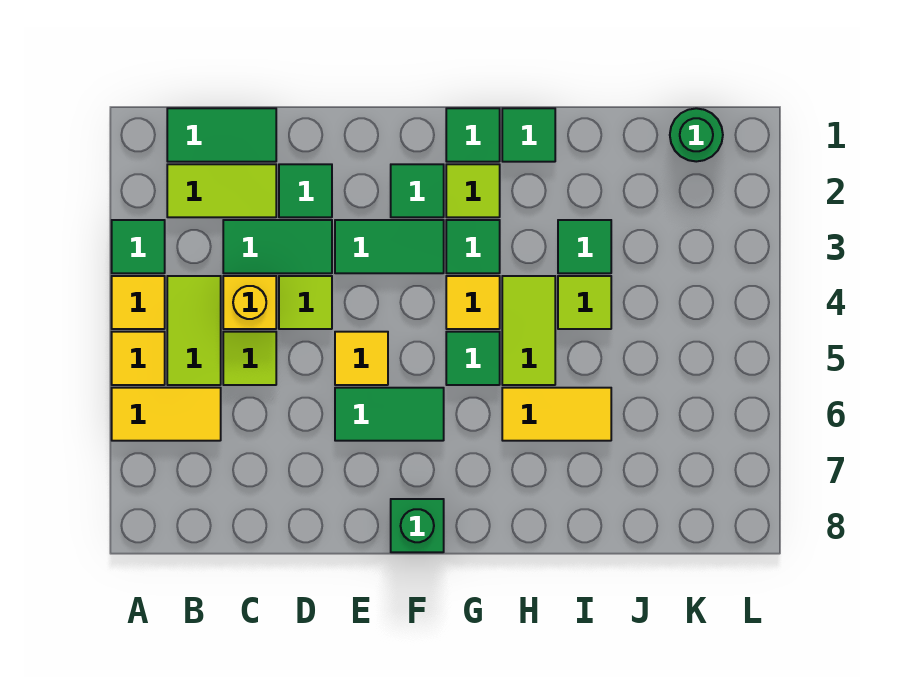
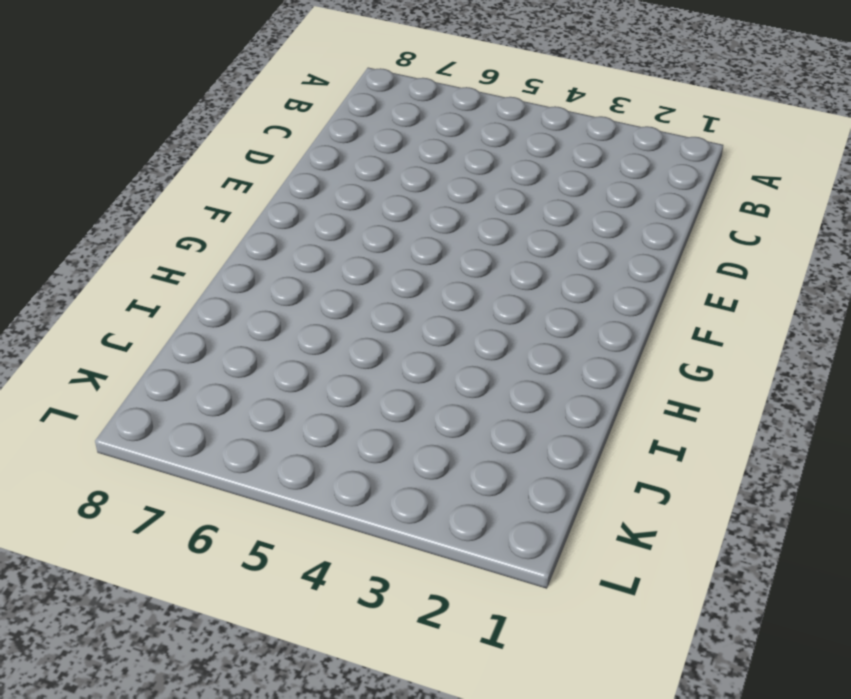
none -> green 1x1 tile [112,220,165,273]
none -> yellow 1x1 tile [112,276,165,329]
none -> yellow 1x1 tile [112,332,165,385]

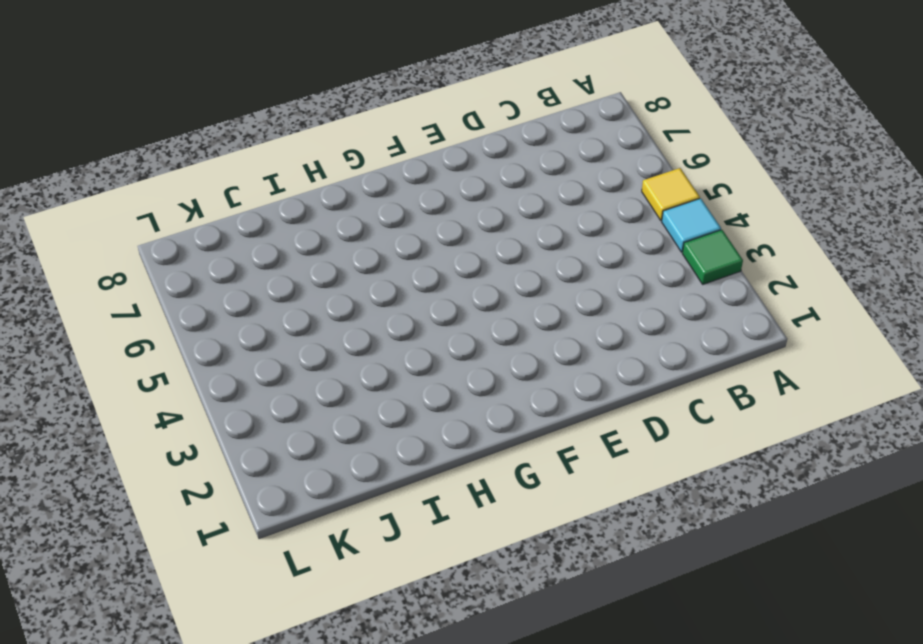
cyan 1x1 tile [662,198,721,252] -> yellow 1x1 tile [112,276,165,329]
none -> yellow 1x2 tile [112,388,221,441]
none -> green 1x2 tile [167,108,276,162]
none -> lime 1x2 tile [167,164,276,217]

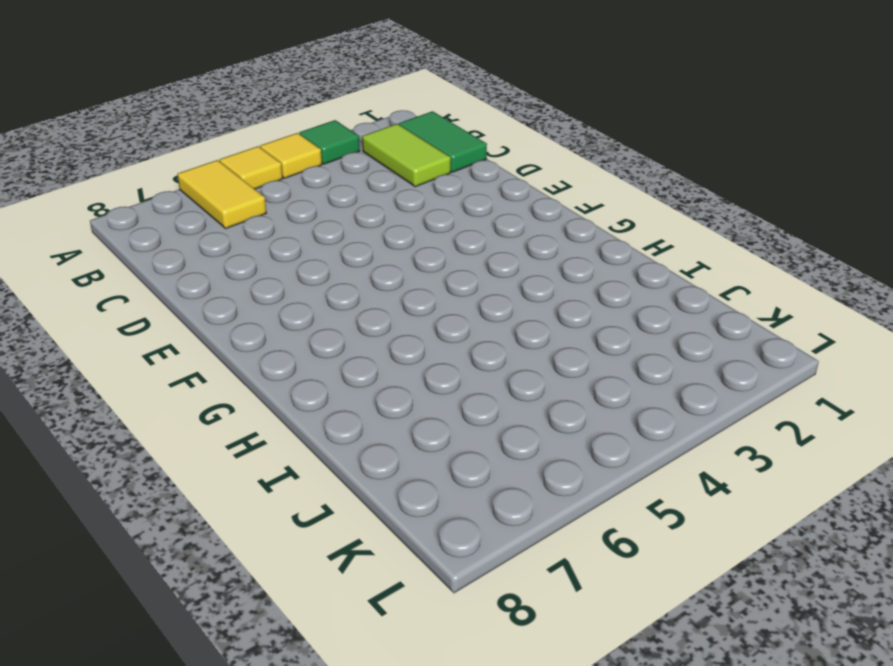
none -> lime 1x2 tile [167,276,221,385]
none -> green 1x2 tile [223,220,332,273]
none -> yellow 1x1 brick [223,276,276,329]

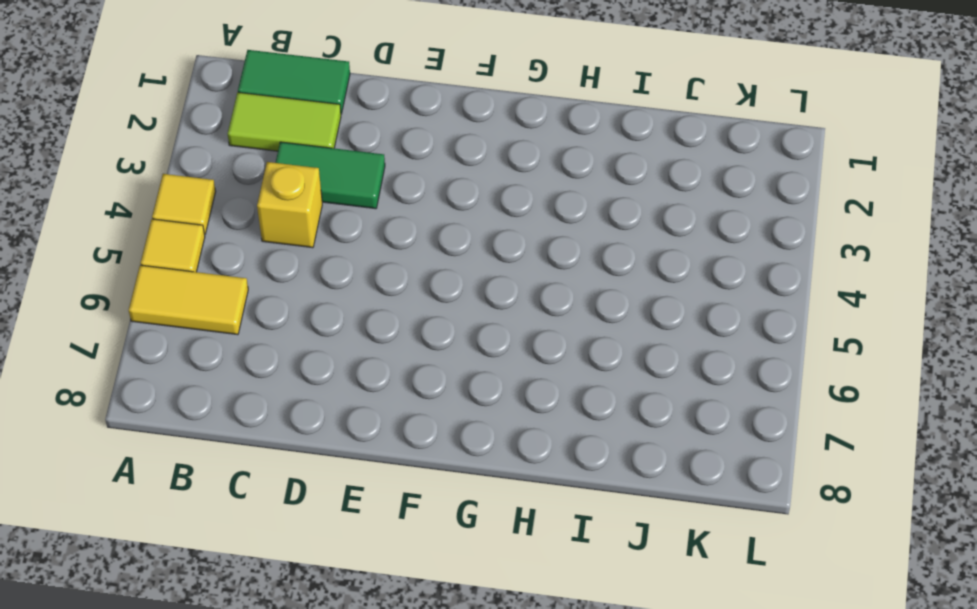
none -> green 1x1 tile [112,220,165,273]
none -> lime 1x2 tile [167,276,221,385]
none -> lime 1x1 tile [223,332,276,385]

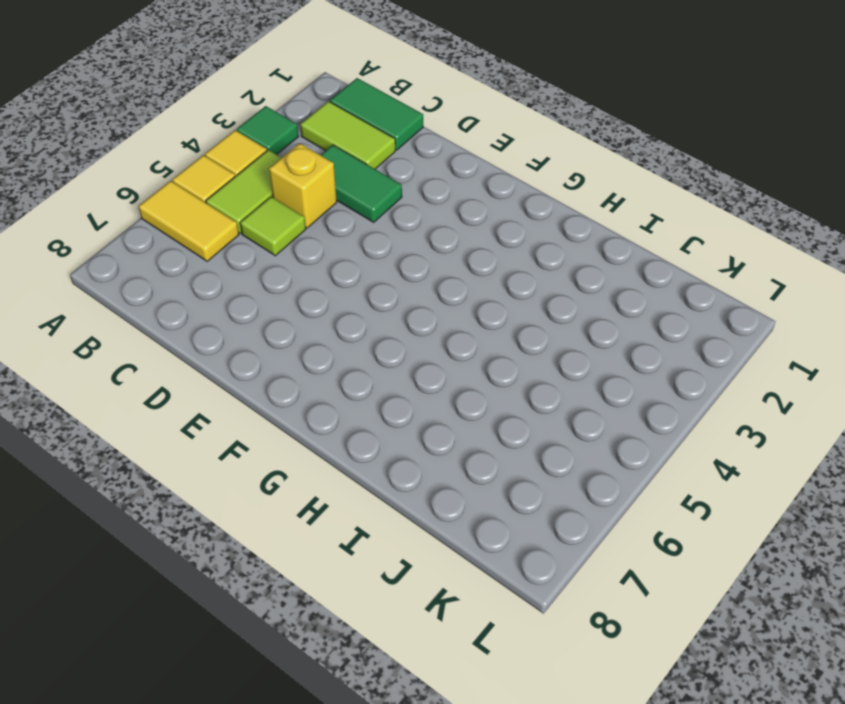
none -> green 1x1 tile [279,164,332,217]
none -> lime 1x1 tile [279,276,332,329]
none -> green 1x2 tile [335,220,444,273]

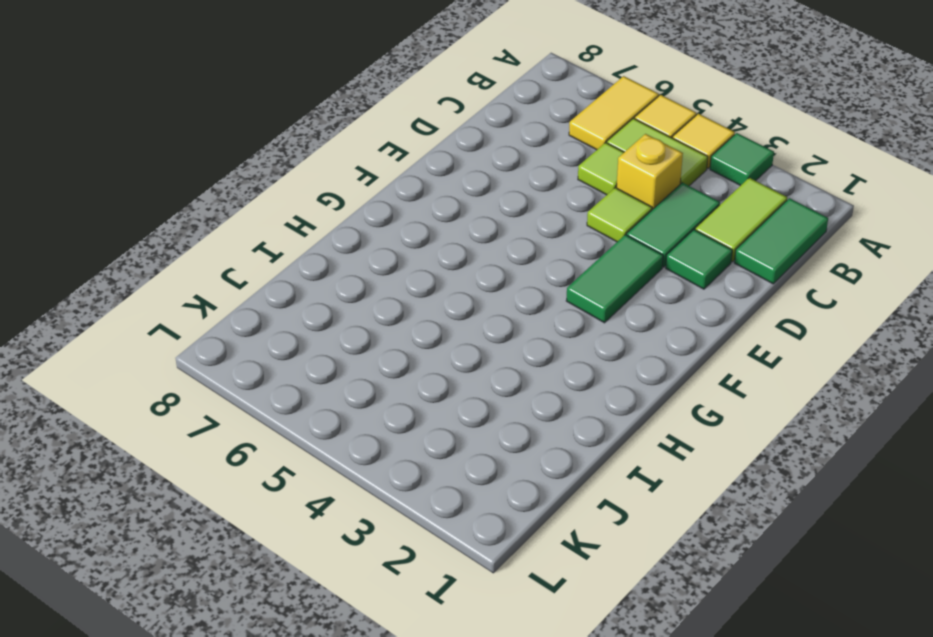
none -> yellow 1x1 tile [335,332,388,385]
none -> green 1x2 tile [335,388,444,441]
none -> green 1x1 tile [391,164,444,217]

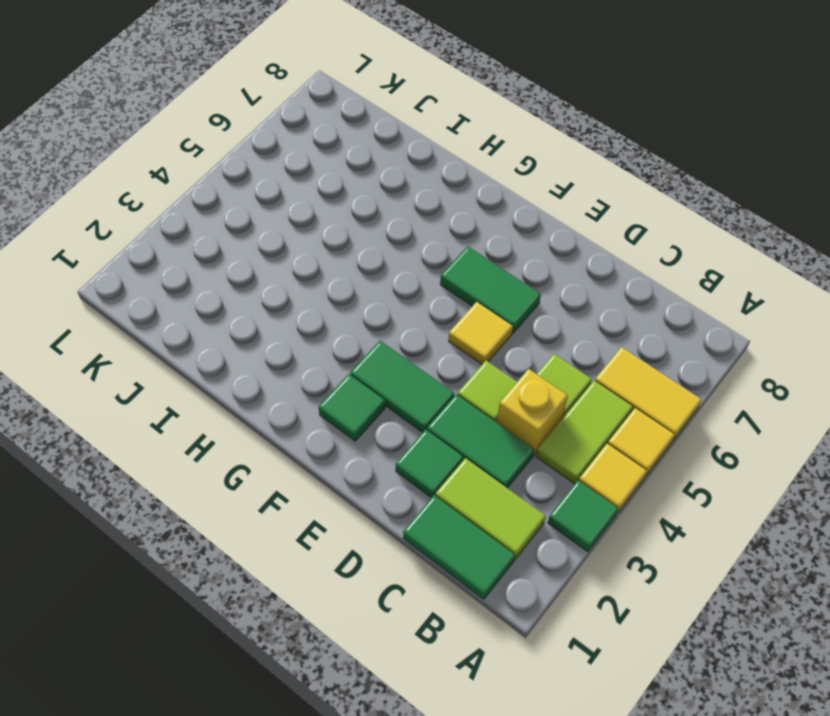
none -> green 1x1 brick [391,499,444,552]
none -> green 1x1 tile [446,108,500,162]
none -> lime 1x1 tile [446,164,500,217]

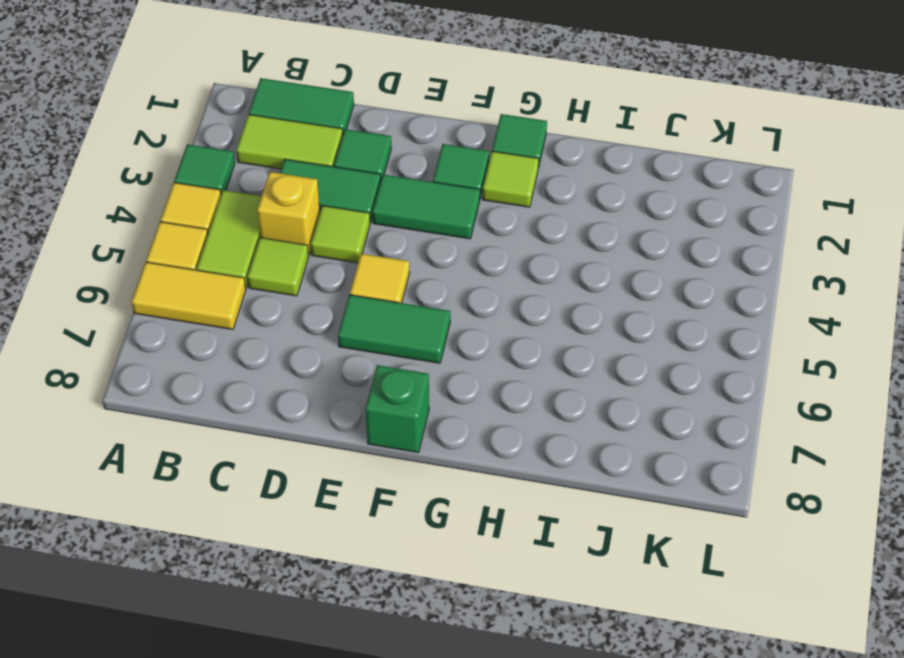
none -> green 1x1 tile [446,220,500,273]
none -> yellow 1x1 tile [446,276,500,329]
none -> green 1x1 tile [446,332,500,385]

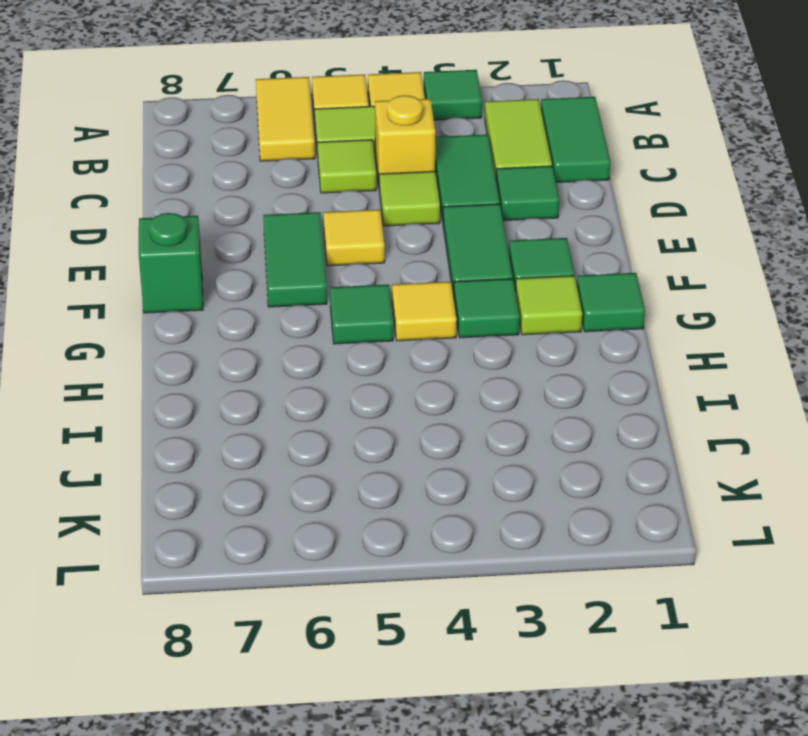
none -> green 1x1 tile [502,108,555,162]
none -> lime 1x2 tile [502,276,555,385]
none -> yellow 1x2 tile [502,388,611,441]

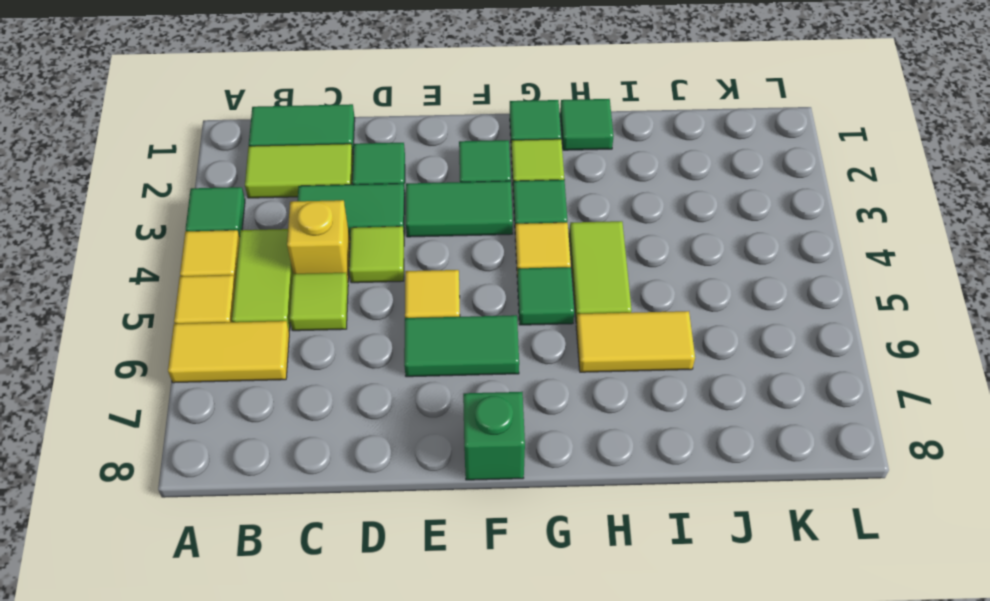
none -> green 1x1 tile [558,220,611,273]
none -> lime 1x1 tile [558,276,611,329]
none -> green 1x1 round brick [670,108,723,162]

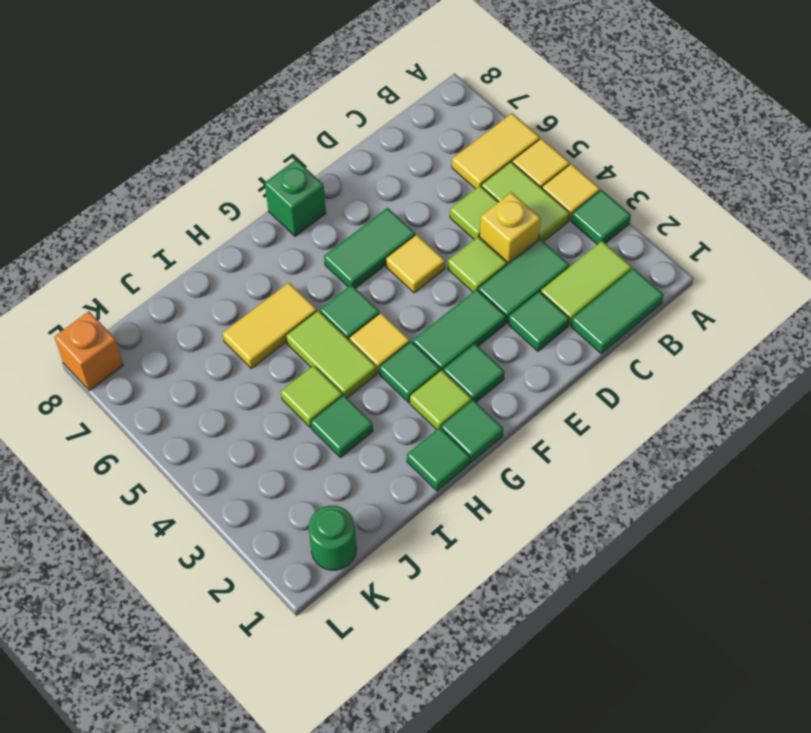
orange 1x1 brick [54,311,123,391] -> none

